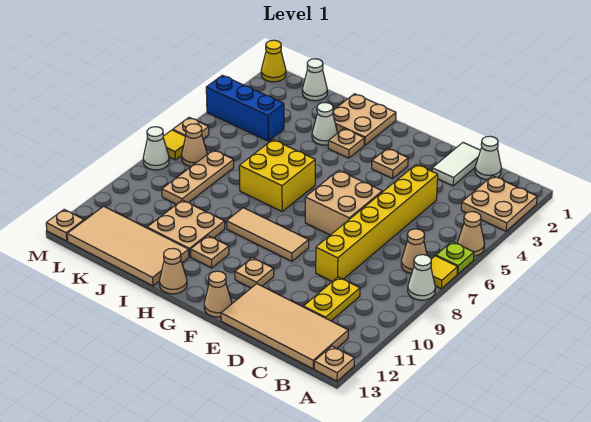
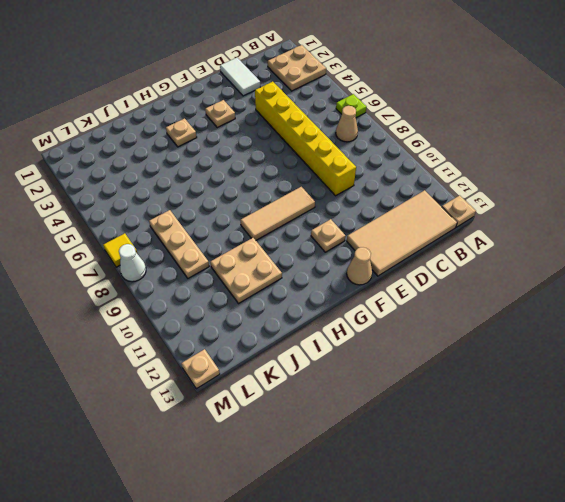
none -> tan 1x1 cone [458,212,485,256]
none -> yellow 1x1 tile [431,256,458,289]
none -> white 1x1 cone [408,255,435,300]
none -> white 1x1 cone [475,136,501,180]

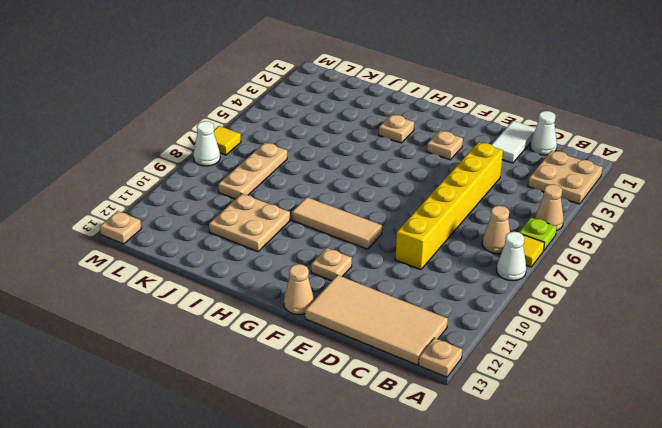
none -> yellow 1x2 plate [303,277,360,321]
none -> tan 2x2 brick [305,170,382,235]
none -> tan 2x2 plate [333,94,396,145]
none -> yellow 2x2 brick [239,140,315,211]

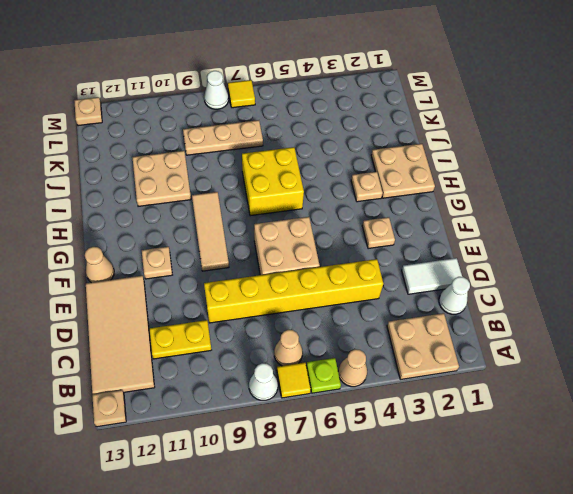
none -> tan 1x1 plate [191,236,229,268]
none -> tan 1x1 cone [160,248,187,294]
none -> white 1x1 cone [312,103,337,145]
none -> tan 2x4 tile [67,206,189,286]

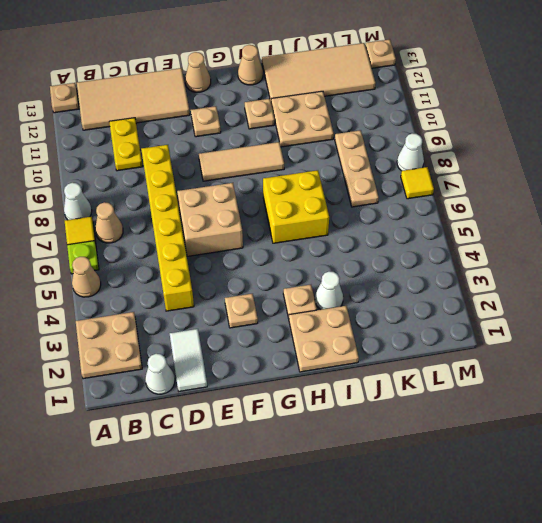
none -> white 1x1 cone [302,59,327,101]
none -> blue 1x3 brick [206,75,284,141]
none -> tan 1x1 cone [182,124,207,167]
none -> yellow 1x1 cone [261,40,286,82]

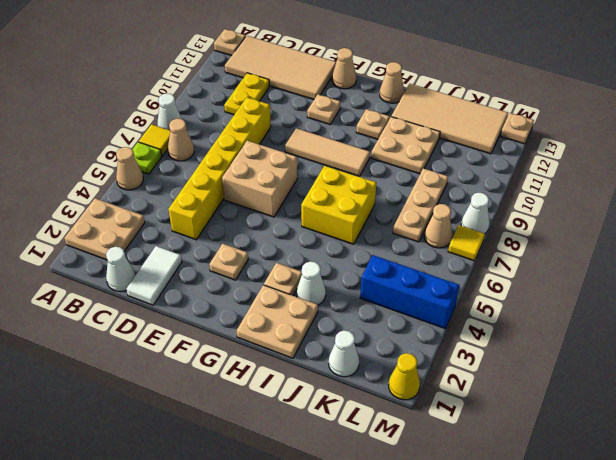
none -> tan 1x1 plate [173,117,209,139]

